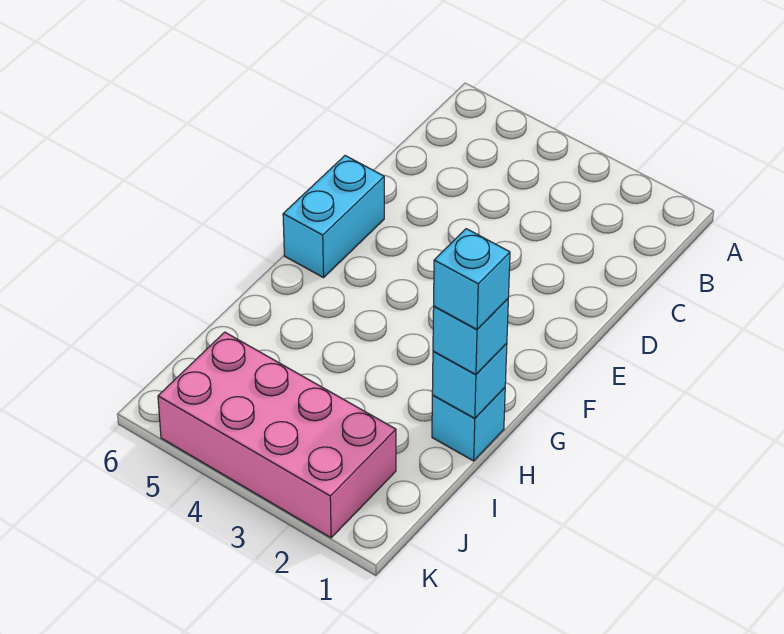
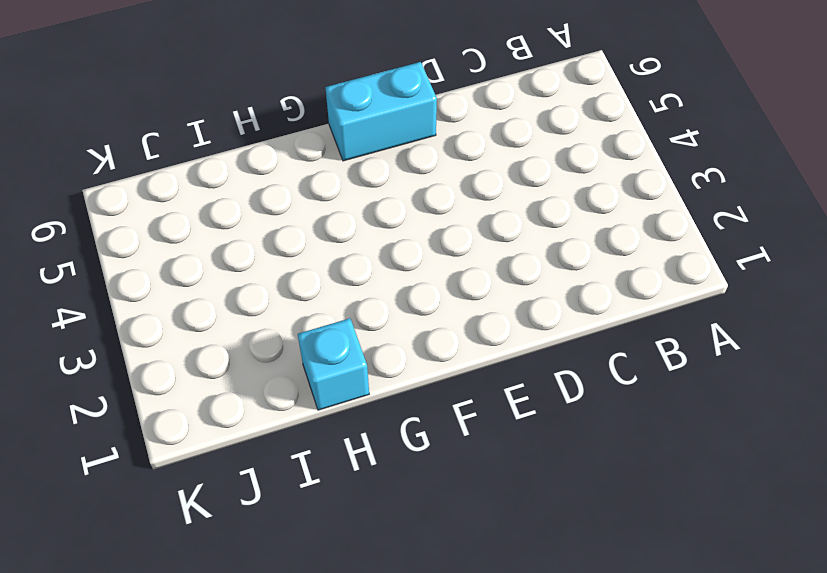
none -> pink 2x4 brick [158,332,396,538]
none -> cyan 1x1 brick [432,343,507,418]

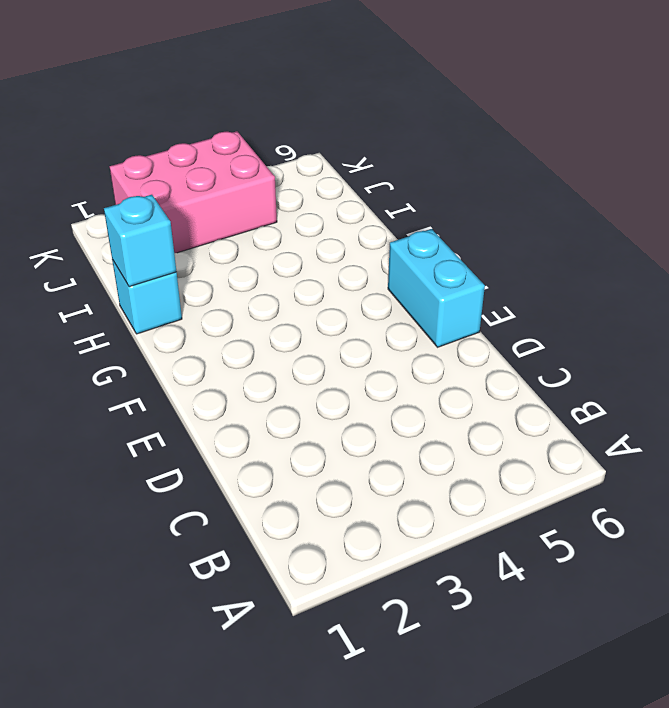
pink 2x3 brick [110,131,277,253] -> pink 2x4 brick [158,332,396,538]
none -> cyan 1x1 brick [433,299,508,375]
none -> cyan 1x1 brick [434,229,510,329]

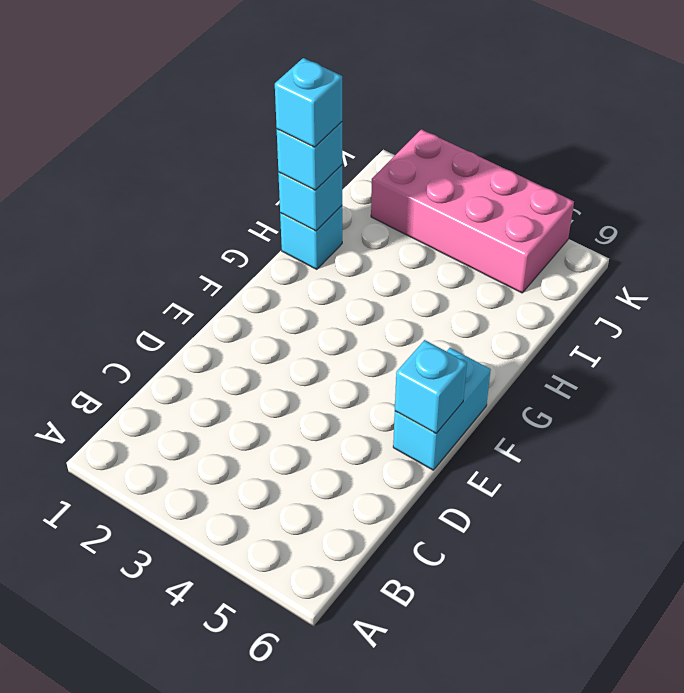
cyan 1x1 brick [395,340,467,433] -> none

